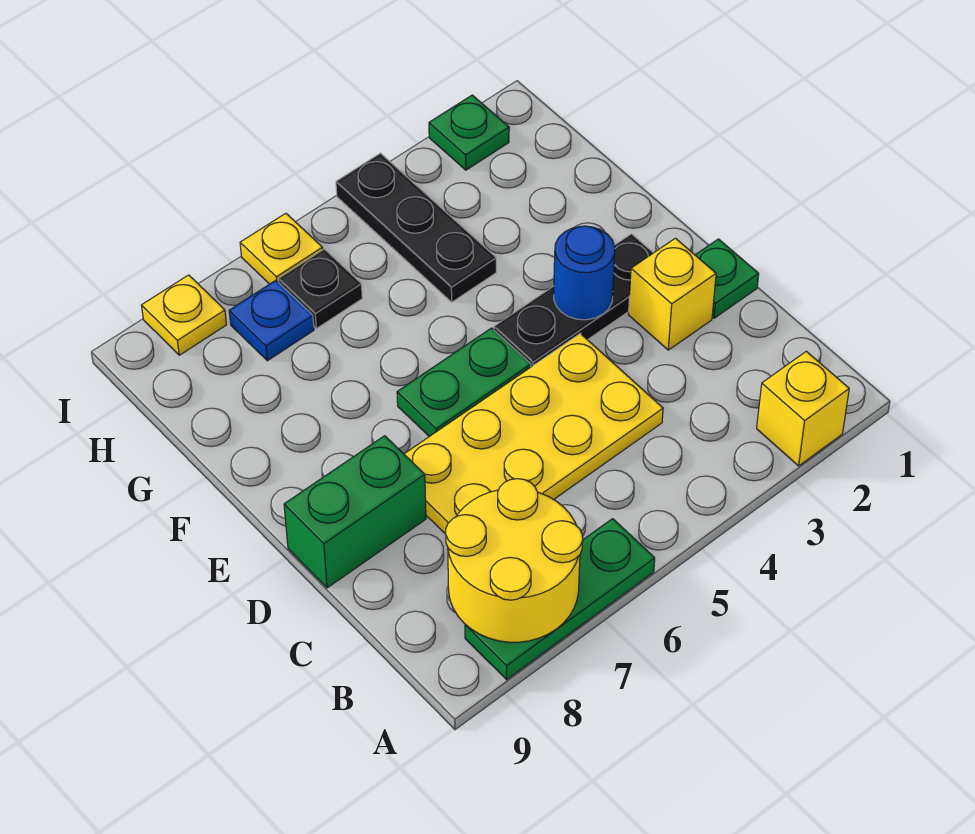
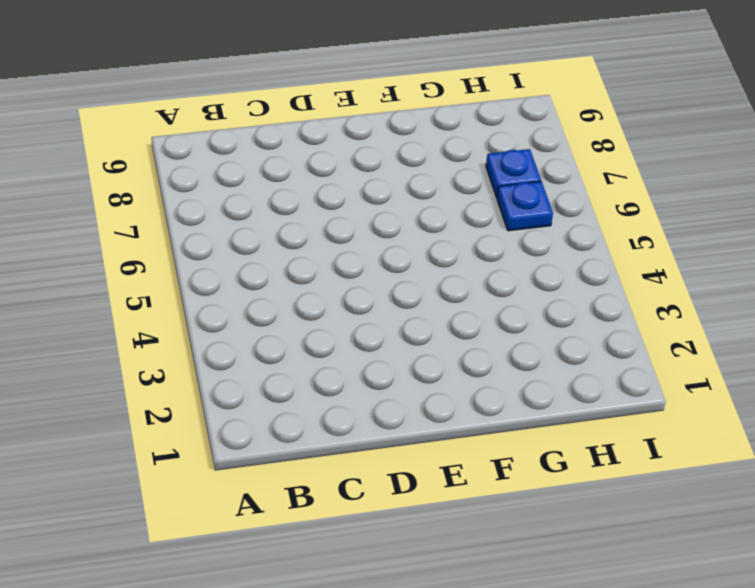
blue 1x1 plate [497,182,553,231] -> black 1x1 plate [278,249,362,329]
none -> yellow 1x1 brick [757,351,849,466]
none -> green 1x3 plate [465,519,655,679]
none -> yellow 2x4 plate [404,334,663,534]

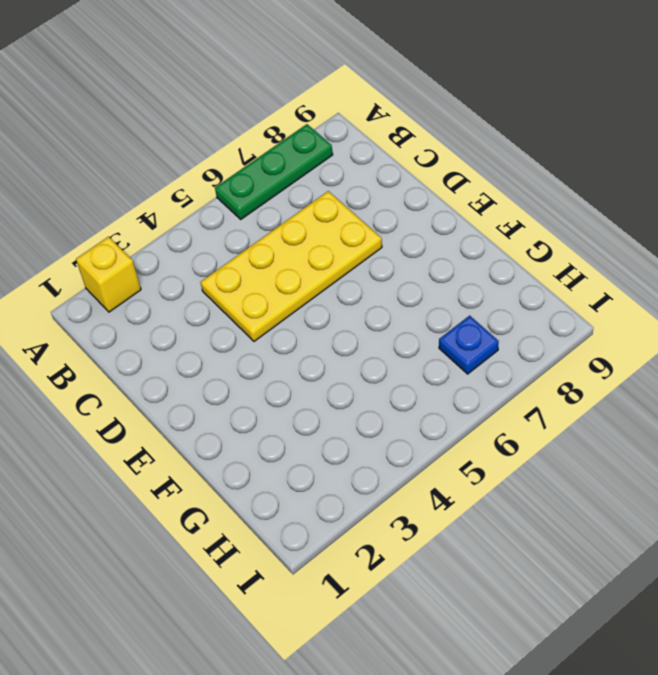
none -> green 1x1 plate [696,239,759,318]
none -> yellow 1x1 brick [628,238,716,350]
none -> green 1x2 brick [284,436,426,588]

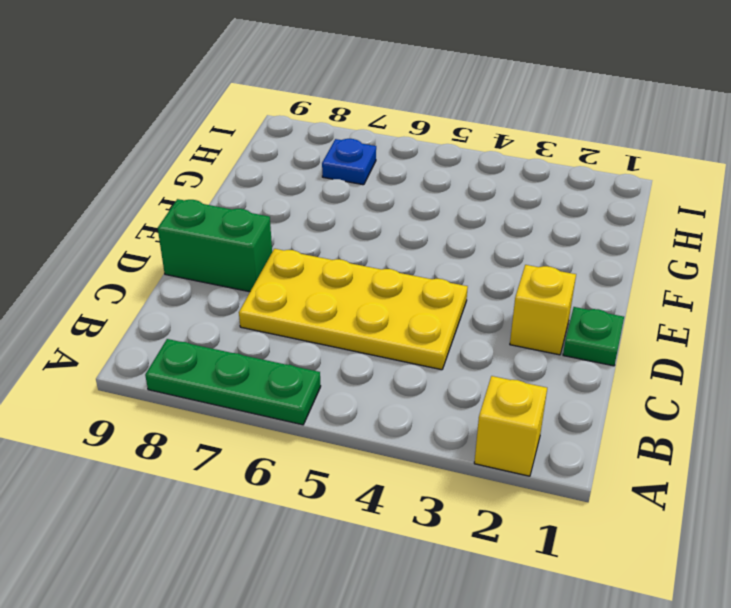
none -> black 1x3 plate [494,234,653,367]
none -> green 1x2 plate [397,328,531,437]
none -> black 1x3 plate [336,153,496,302]

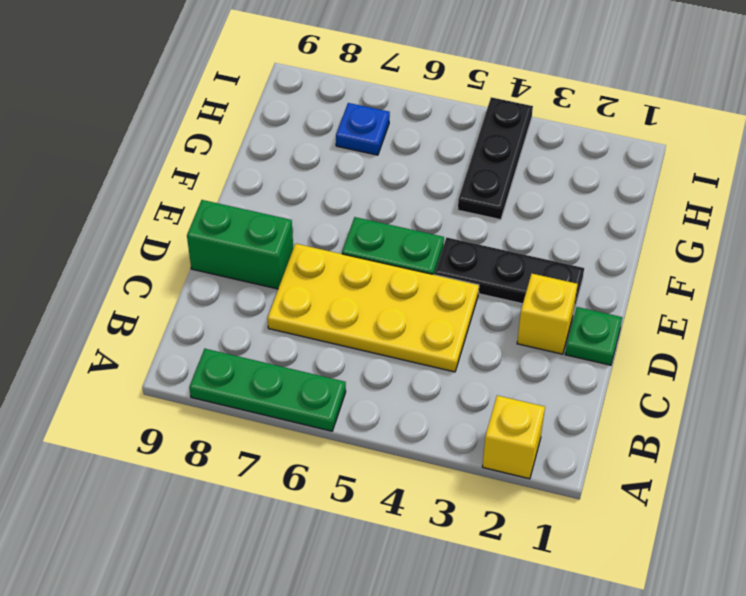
none -> black 1x1 plate [278,249,362,329]
none -> green 1x1 plate [429,95,509,170]
none -> yellow 1x1 plate [240,213,323,284]

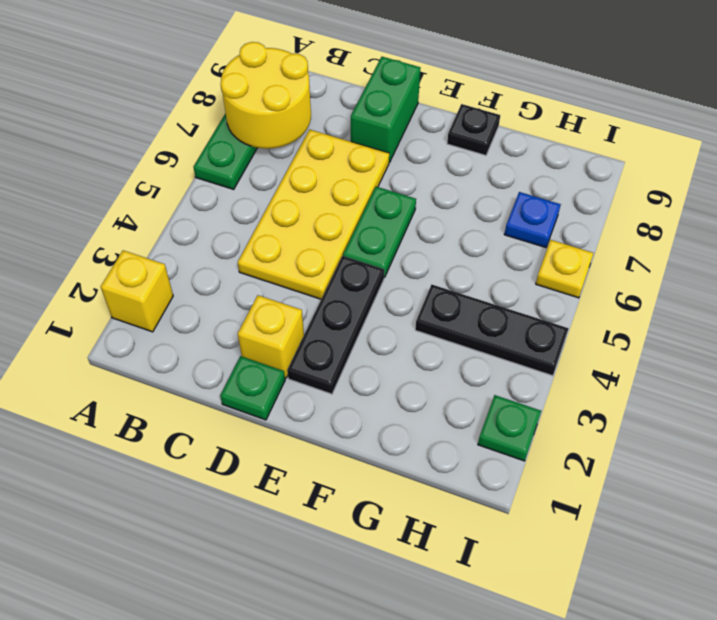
black 1x1 plate [447,104,500,155] -> black 1x1 plate moved to [278,249,362,329]
none -> yellow 1x1 plate [141,275,227,355]
none -> blue 1x1 round brick [554,226,615,320]

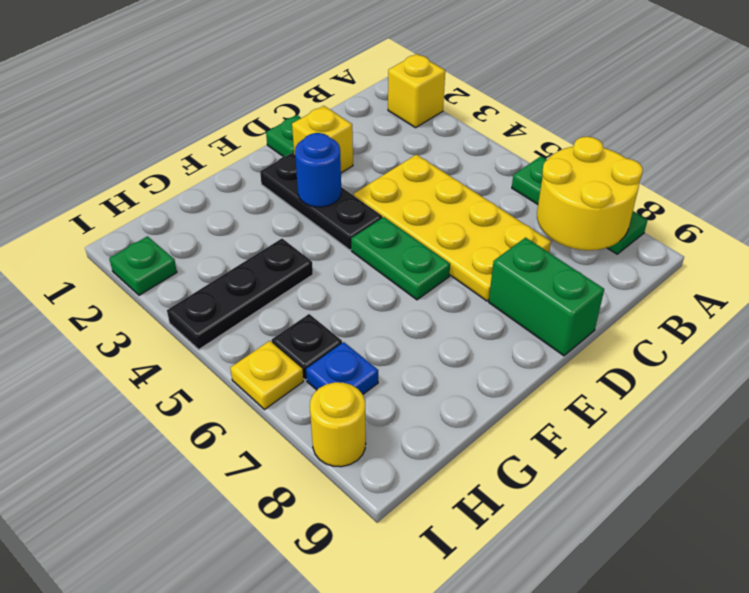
yellow 1x1 round brick [310,382,366,467] -> yellow 1x1 plate [141,275,227,355]

